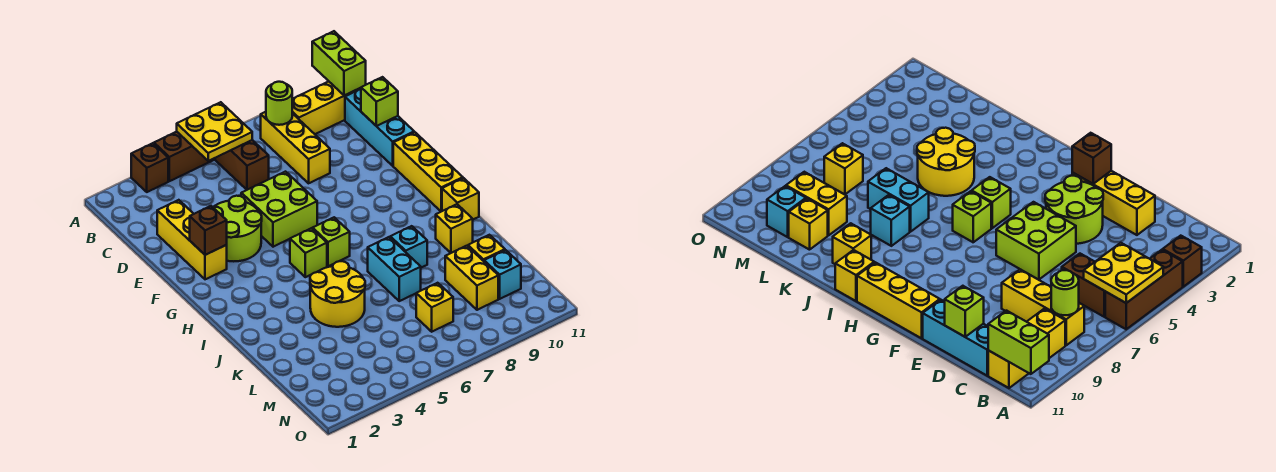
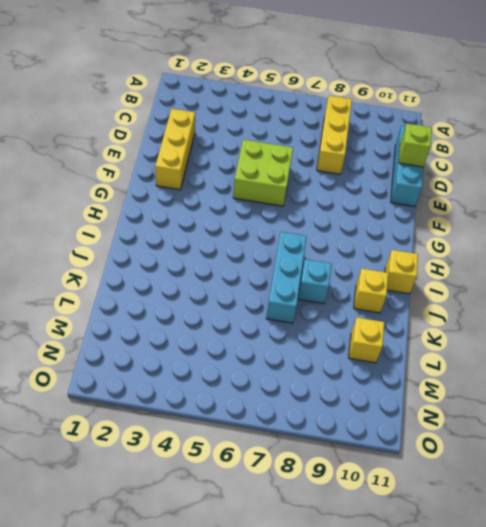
cyan 1x3 brick [266,232,307,323] -> cyan 1x2 brick [368,237,421,301]
none -> brown 1x1 brick [131,143,168,192]
none -> brown 1x3 brick [154,132,215,181]
none -> brown 1x2 brick [215,140,269,190]

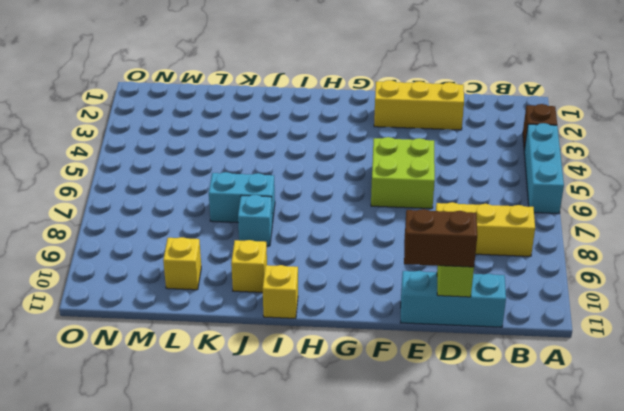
cyan 1x3 brick [524,123,564,213] -> brown 1x3 brick [154,132,215,181]
brown 1x2 brick [404,209,477,267] -> brown 1x2 brick moved to [215,140,269,190]
none -> yellow 1x3 brick [292,81,361,134]
none -> lime 2x2 round brick [213,196,262,261]
none -> yellow 1x3 brick [393,132,463,211]

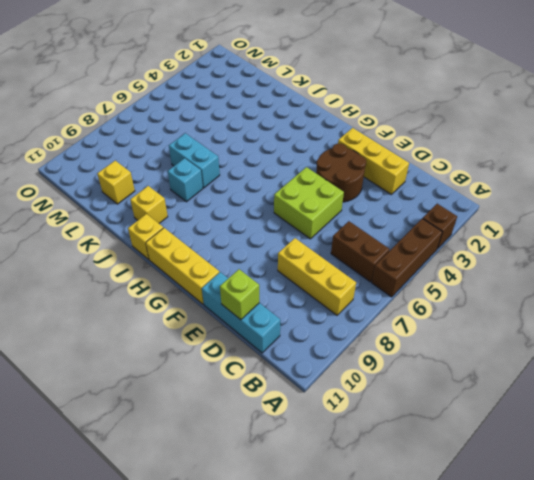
brown 2x2 round brick [316,144,366,202] -> lime 2x2 round brick [213,196,262,261]
none -> yellow 1x3 brick [292,81,361,134]
none -> lime 1x1 brick [290,228,327,277]
none -> lime 1x1 brick [313,217,350,266]

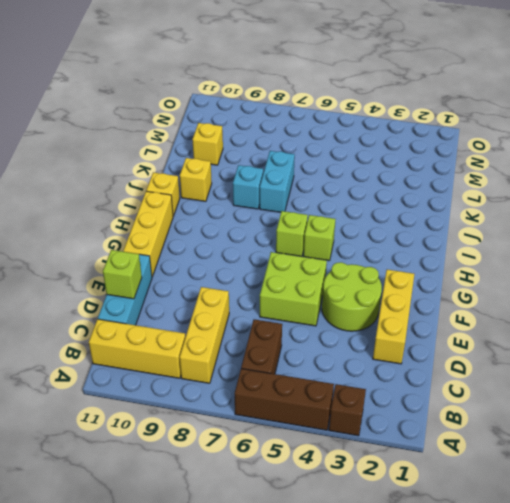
none -> yellow 2x2 round brick [310,261,365,327]
none -> yellow 1x2 brick [445,246,498,310]
none -> yellow 1x1 brick [416,283,453,332]

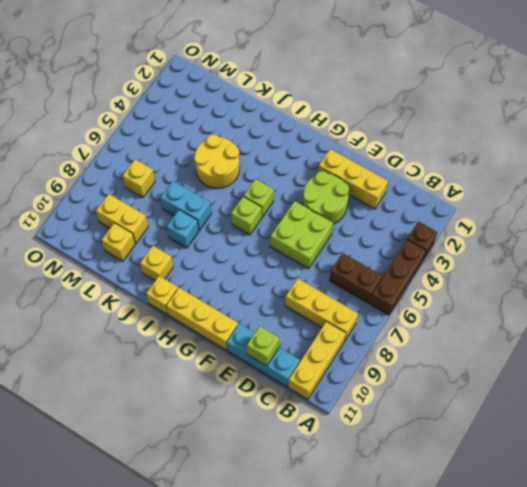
none -> cyan 1x1 brick [484,250,521,299]
none -> yellow 2x2 plate [177,102,252,161]
none -> lime 1x2 brick [312,31,366,96]

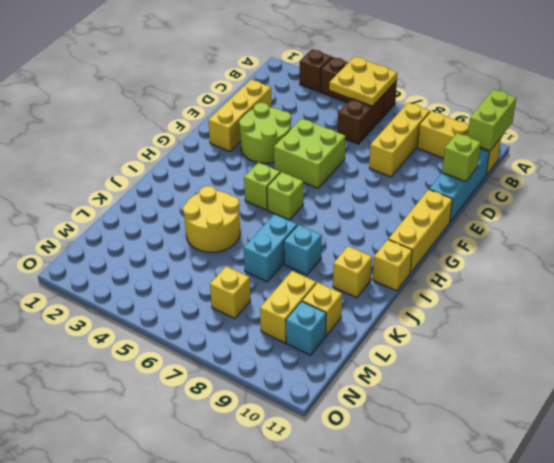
none -> lime 1x1 round brick [266,82,292,125]
none -> brown 1x1 brick [190,206,227,255]

